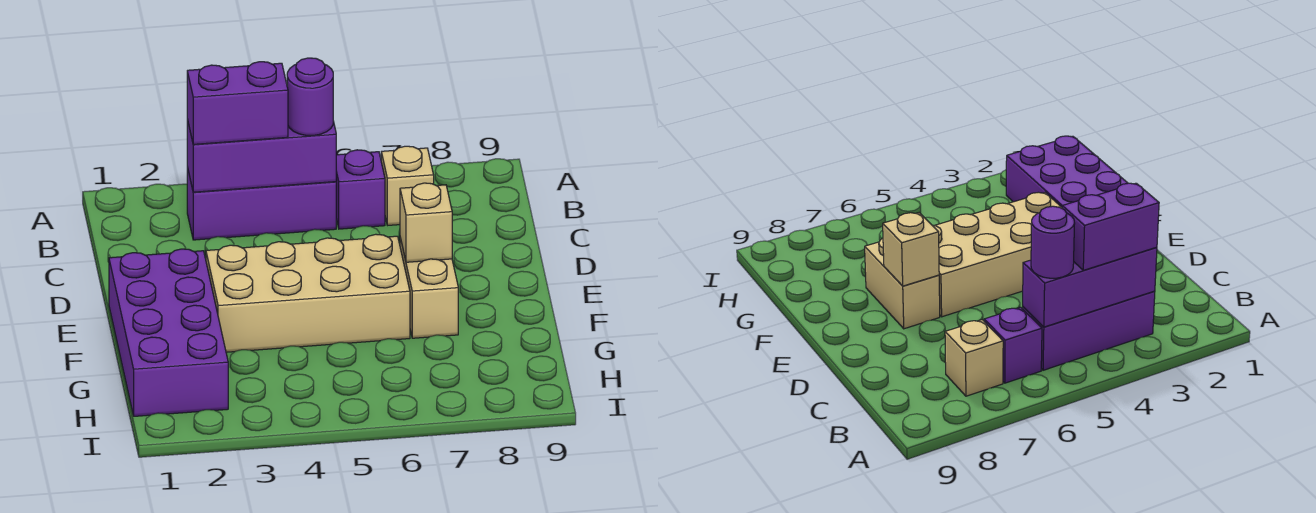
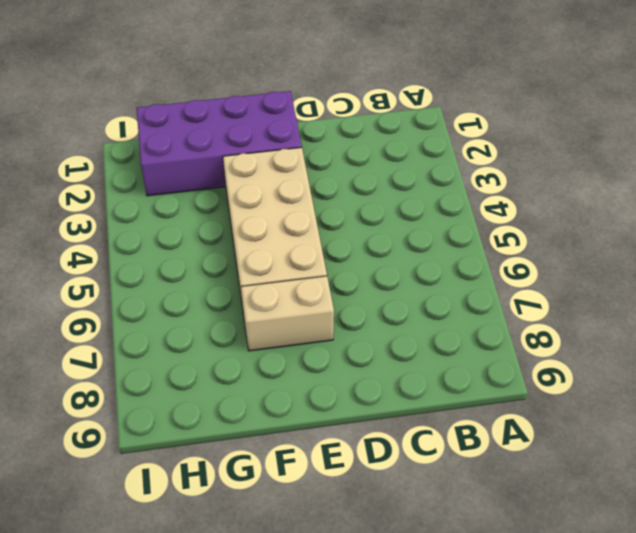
none -> purple 1x3 brick [187,167,336,240]
none -> purple 1x1 brick [336,150,385,229]

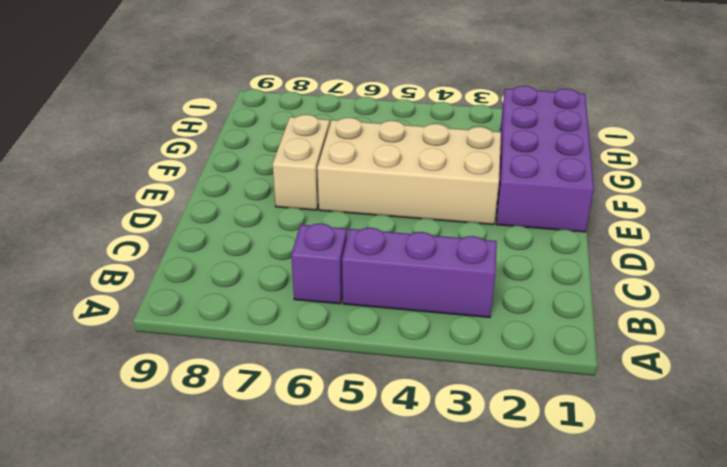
none -> tan 1x1 brick [381,146,434,225]
none -> purple 1x3 brick [187,119,336,192]

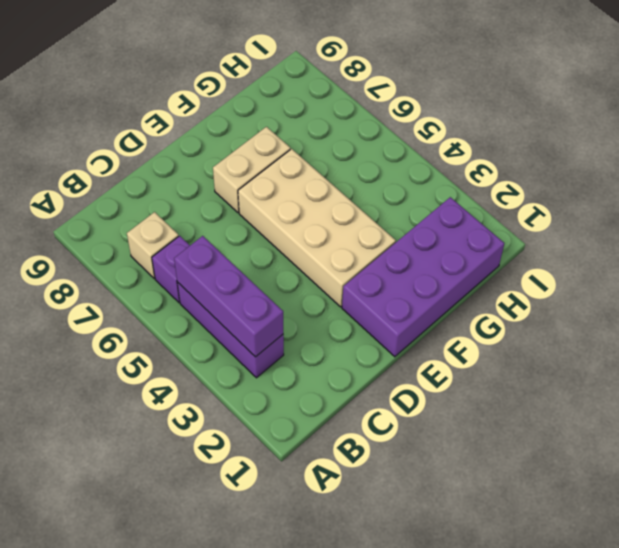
none -> tan 1x1 brick [400,183,452,262]
none -> purple 1x2 brick [187,62,288,144]

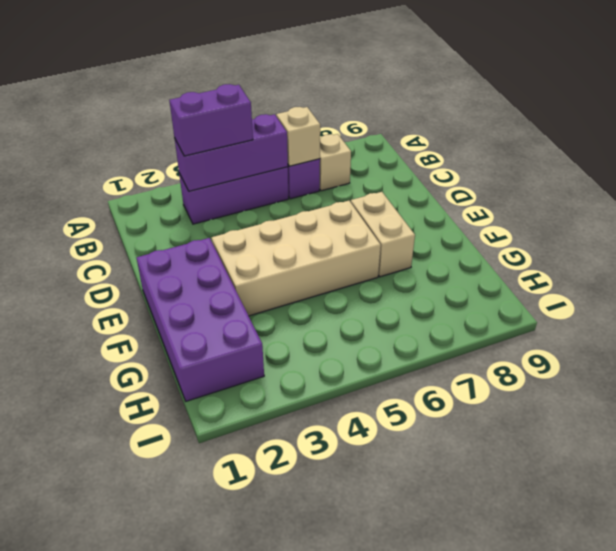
tan 1x1 brick [276,107,320,166] -> tan 1x1 brick moved to [400,183,452,262]
none -> purple 1x1 round brick [287,58,333,135]

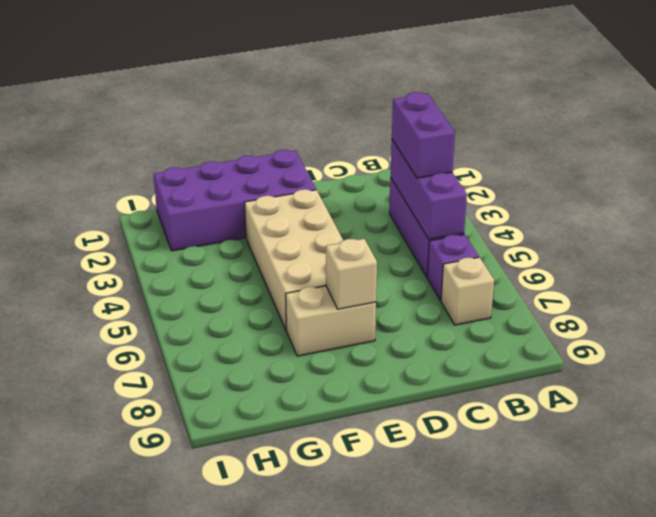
none -> purple 1x1 round brick [287,58,333,135]

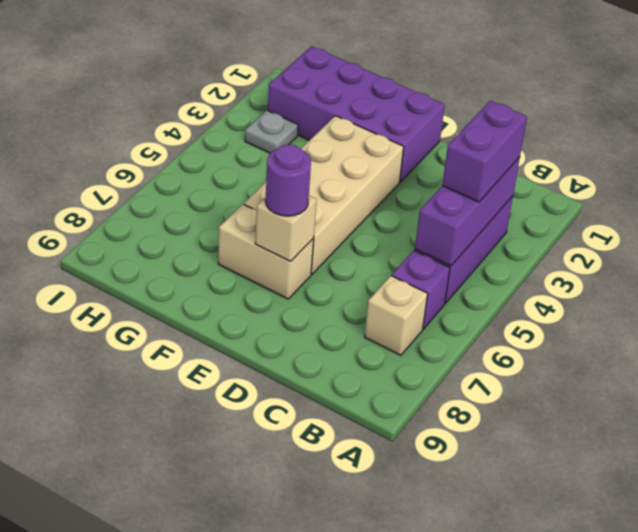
purple 1x1 round brick [265,145,311,216] -> purple 1x1 round brick moved to [287,58,333,135]
grey 1x1 plate [245,110,298,153] -> none

